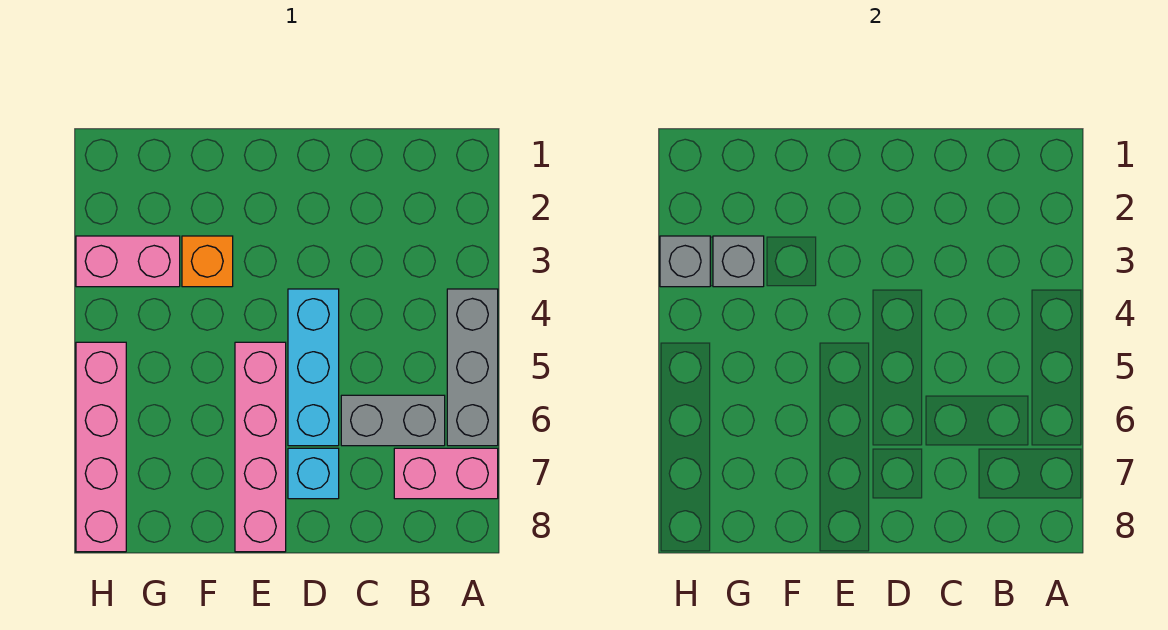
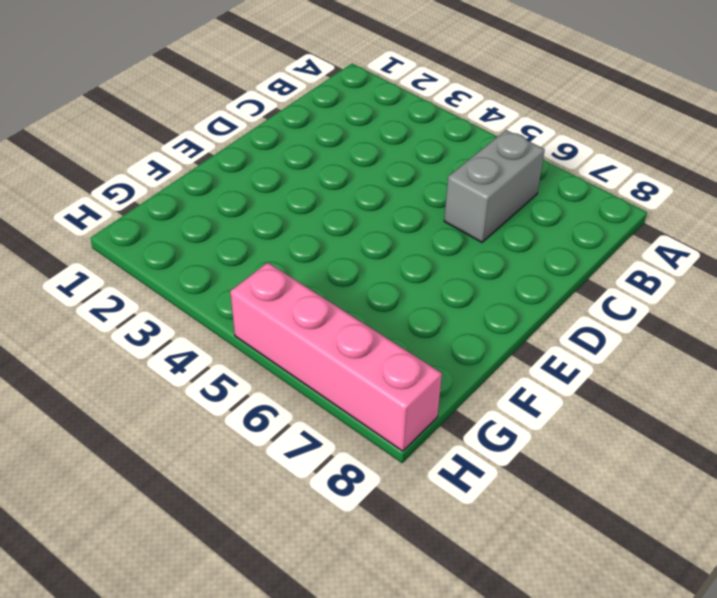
none -> grey 1x3 brick [447,289,498,446]
none -> pink 1x2 brick [394,448,498,499]

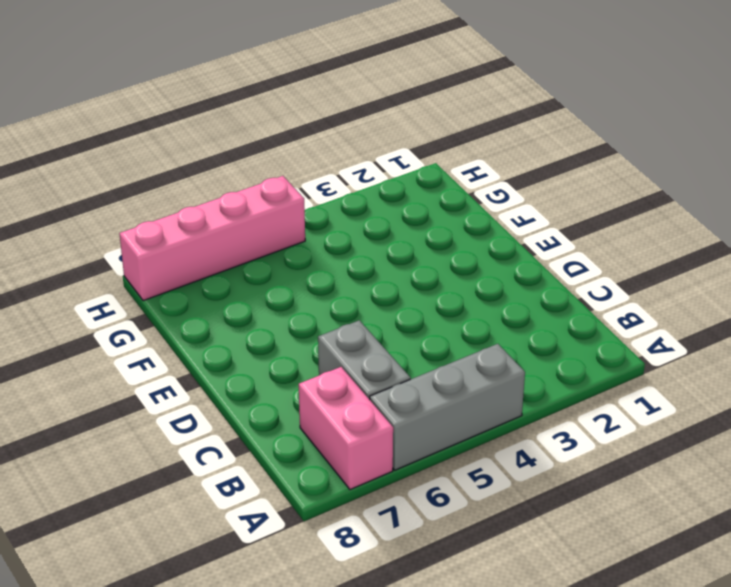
none -> cyan 1x3 brick [288,289,339,446]
none -> cyan 1x1 brick [288,448,339,499]

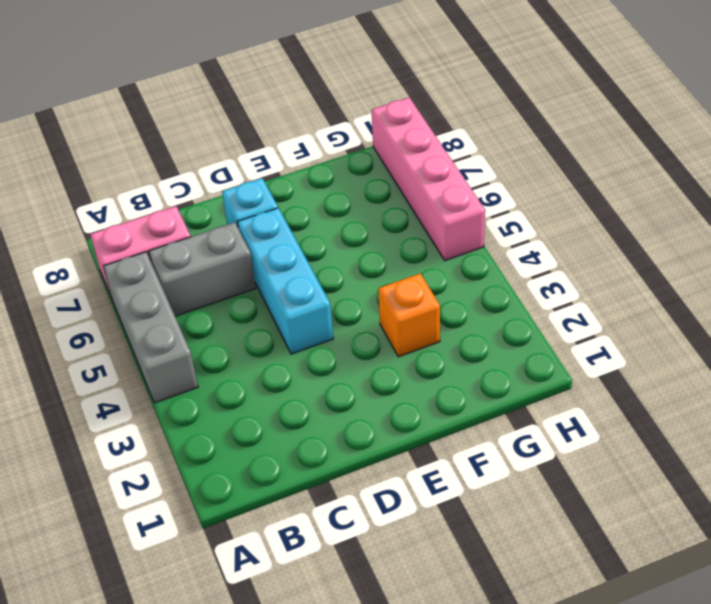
none -> pink 1x4 brick [235,342,286,552]
none -> pink 1x2 brick [76,236,180,287]

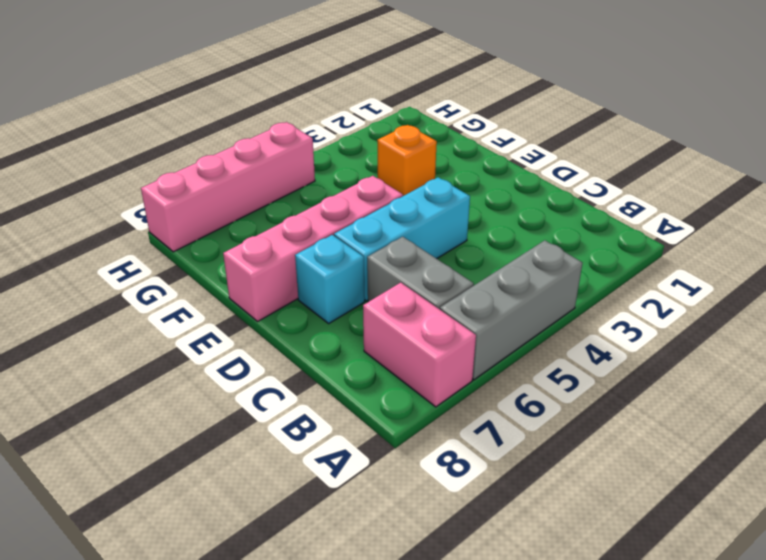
none -> pink 1x2 brick [76,236,180,287]
none -> grey 1x1 brick [713,236,764,287]

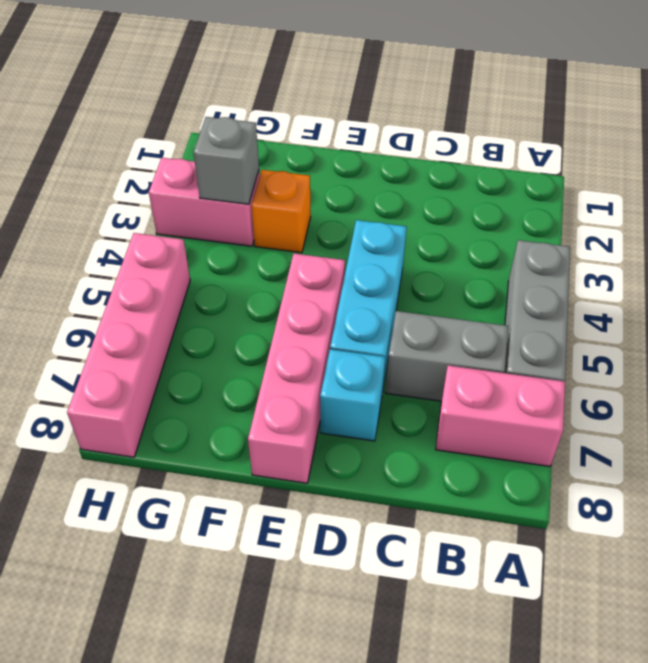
none -> grey 1x1 brick [660,236,710,287]

